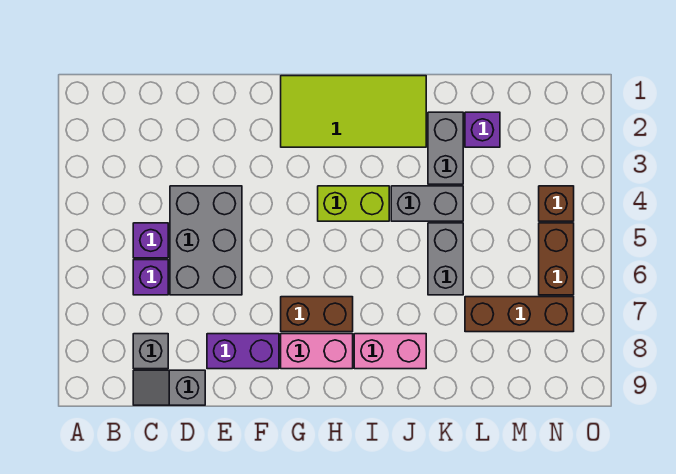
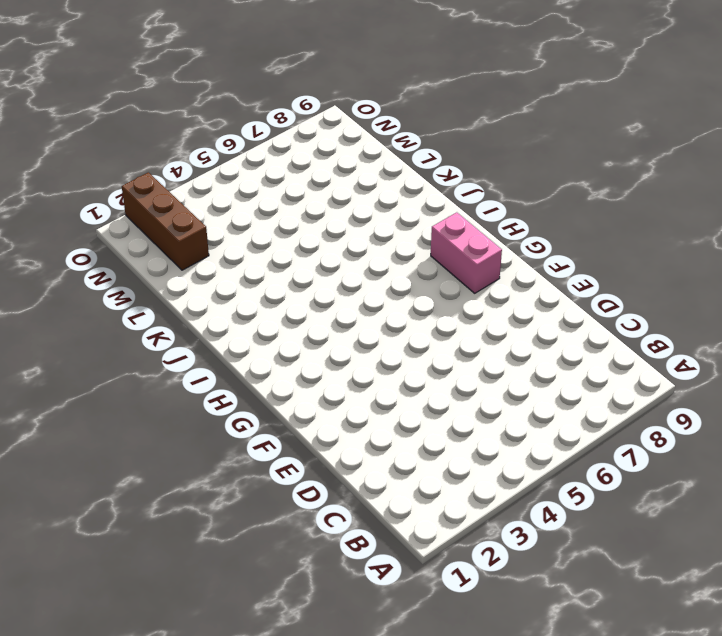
brown 1x3 brick [122,172,209,270] -> brown 1x3 brick moved to [465,297,574,332]
none -> purple 1x1 brick [133,223,168,258]
none -> purple 1x1 brick [133,260,168,295]
none -> grey 1x1 brick [133,334,168,369]

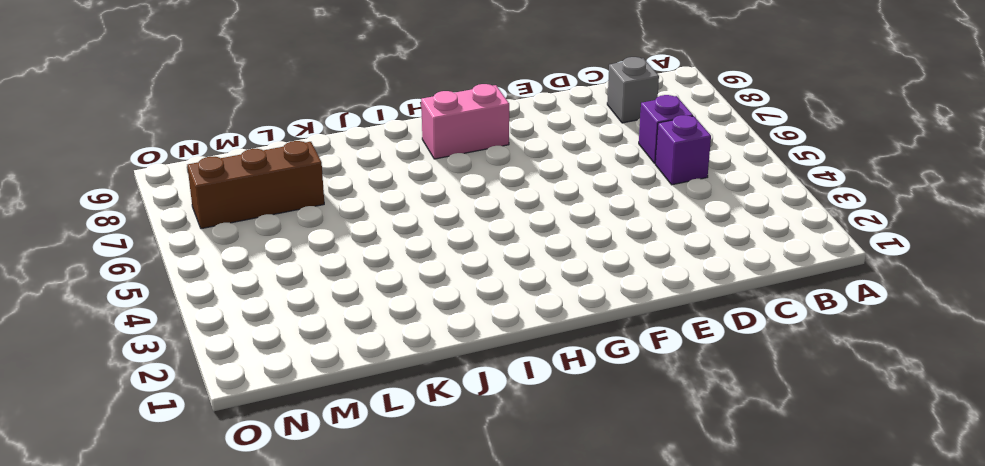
none -> grey 1x2 slope [133,370,205,405]
none -> grey 2x3 brick [170,186,242,295]
none -> purple 1x2 brick [207,334,279,369]

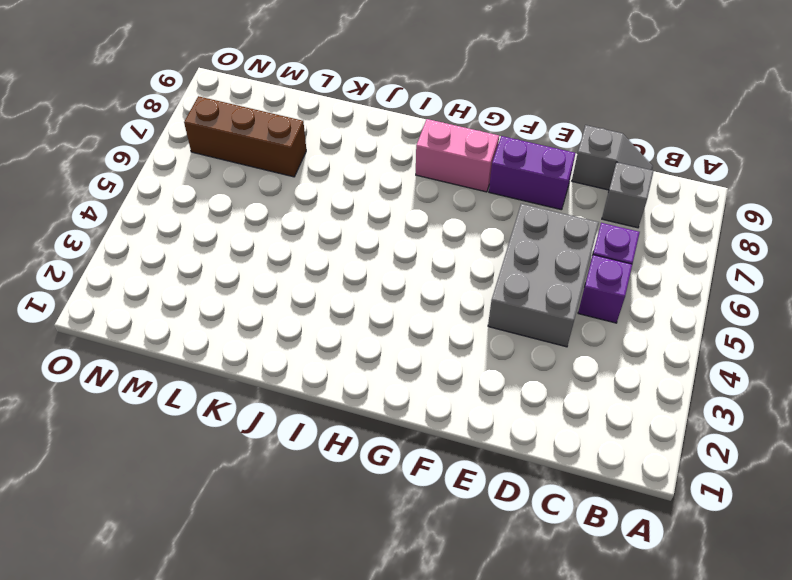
none -> lime 2x4 tile [281,76,426,147]
none -> brown 1x2 brick [281,297,353,332]
none -> lime 1x2 brick [318,186,389,221]

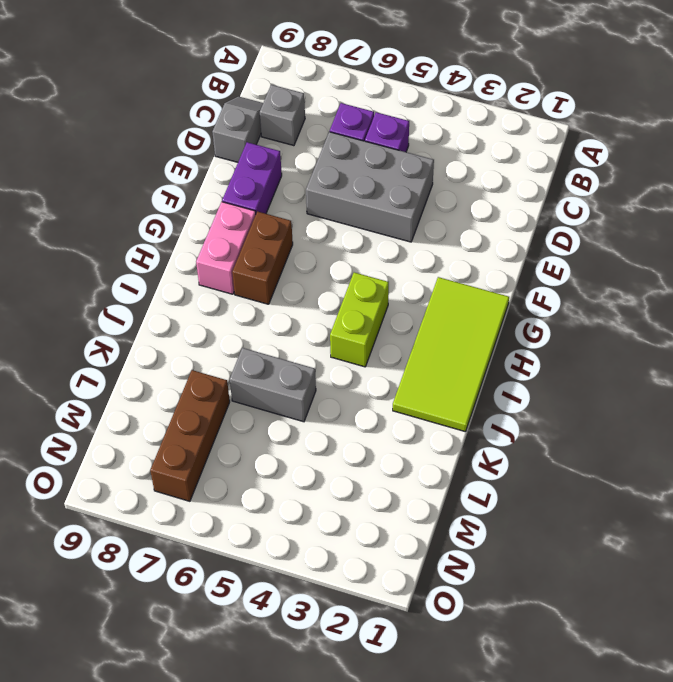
none -> pink 1x2 brick [354,334,426,369]
none -> grey 1x2 brick [391,186,463,221]
none -> grey 1x2 brick [428,112,463,184]

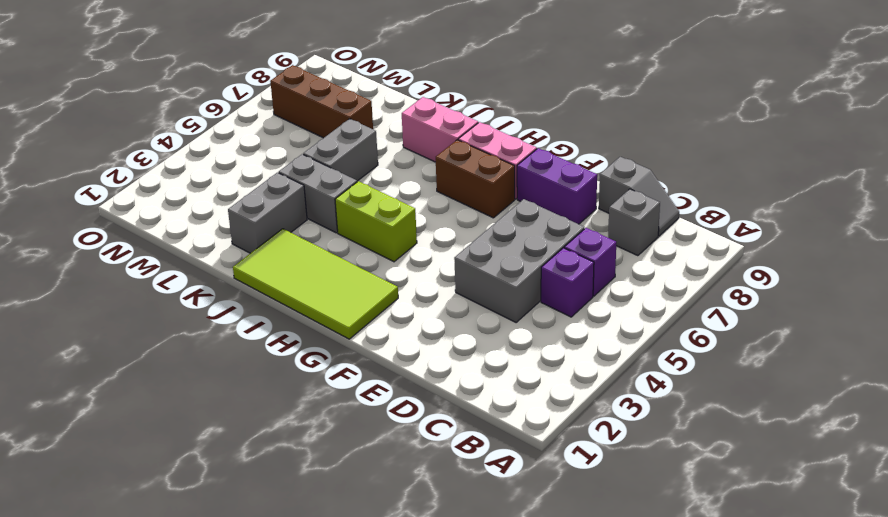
none -> purple 1x1 brick [465,112,500,147]
none -> brown 1x1 brick [539,186,574,221]
none -> brown 1x2 brick [539,223,574,295]

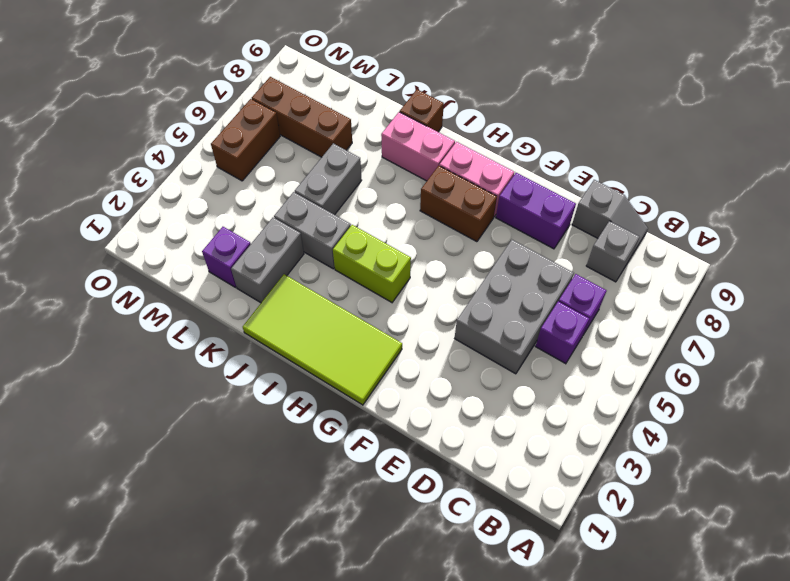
brown 1x1 brick [400,90,444,132] -> brown 1x1 brick moved to [539,186,574,221]

